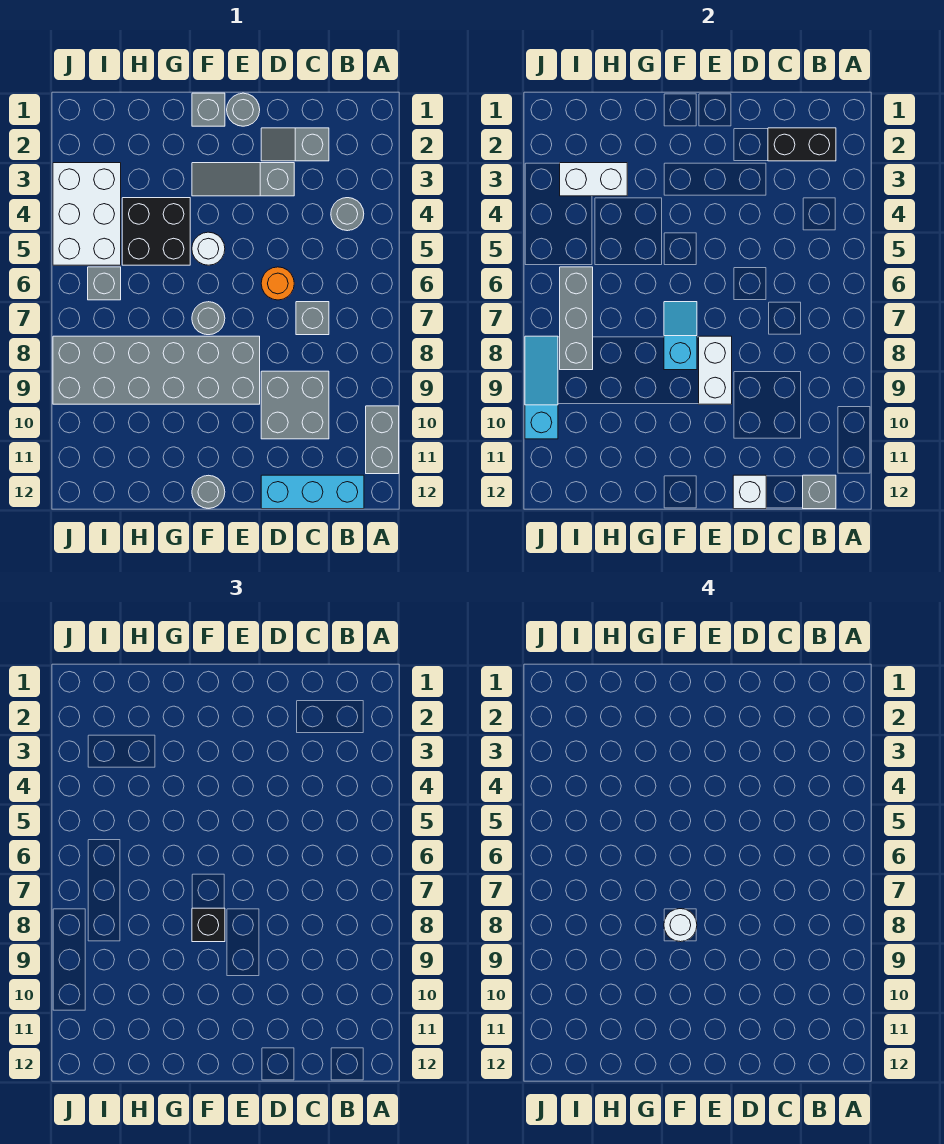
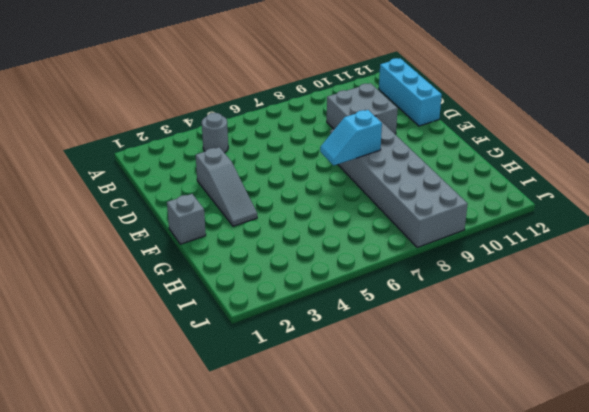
none -> grey 1x2 brick [366,406,399,474]
none -> grey 1x2 slope [261,128,329,161]
none -> grey 1x1 brick [296,302,329,335]

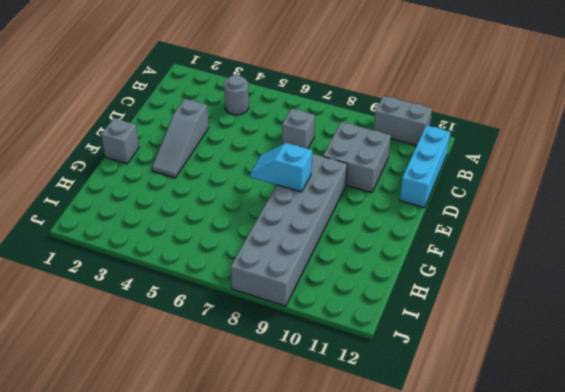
none -> grey 1x2 slope [261,128,329,161]
none -> orange 1x1 round brick [261,267,294,300]
none -> grey 1x1 round brick [227,93,260,126]

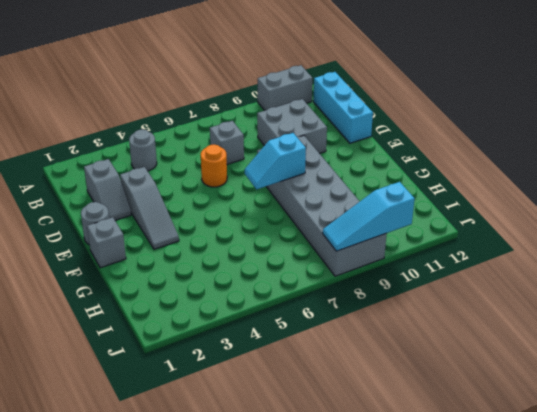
none -> white 1x1 round brick [192,232,225,265]
none -> grey 1x1 round brick [192,302,225,335]
none -> grey 1x1 round brick [192,475,225,508]

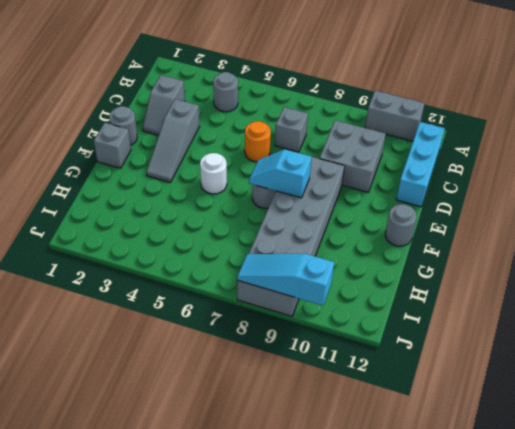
none -> black 2x2 brick [122,198,190,265]
none -> white 2x3 brick [53,163,121,265]
none -> grey 1x1 brick [88,267,121,300]

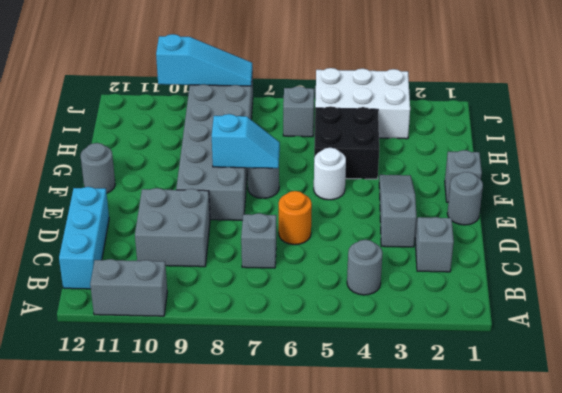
none -> black 1x2 brick [768,128,836,161]
none -> grey 1x1 brick [803,475,836,509]
none -> white 1x1 brick [733,475,766,509]

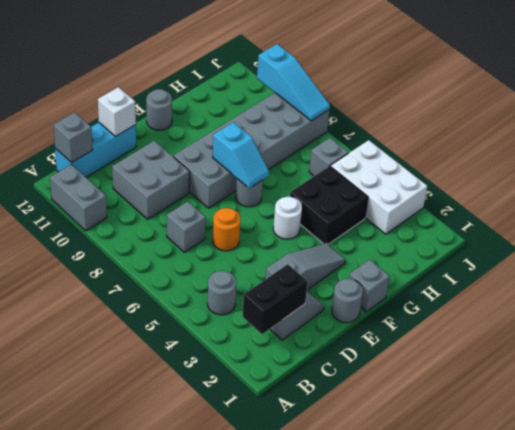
none -> white 1x2 brick [699,336,732,404]
none -> white 1x2 brick [560,163,627,196]
none -> grey 1x3 brick [560,267,593,370]

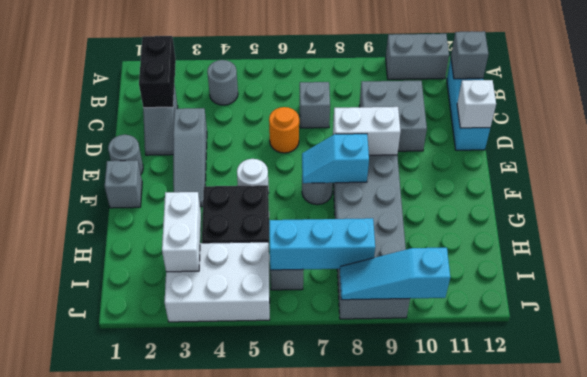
cyan 1x3 brick [269,218,375,270] -> grey 1x3 brick [560,267,593,370]
none -> grey 1x1 round brick [192,475,225,508]
none -> black 1x1 brick [192,908,225,942]
none -> white 1x1 round brick [664,909,697,942]

